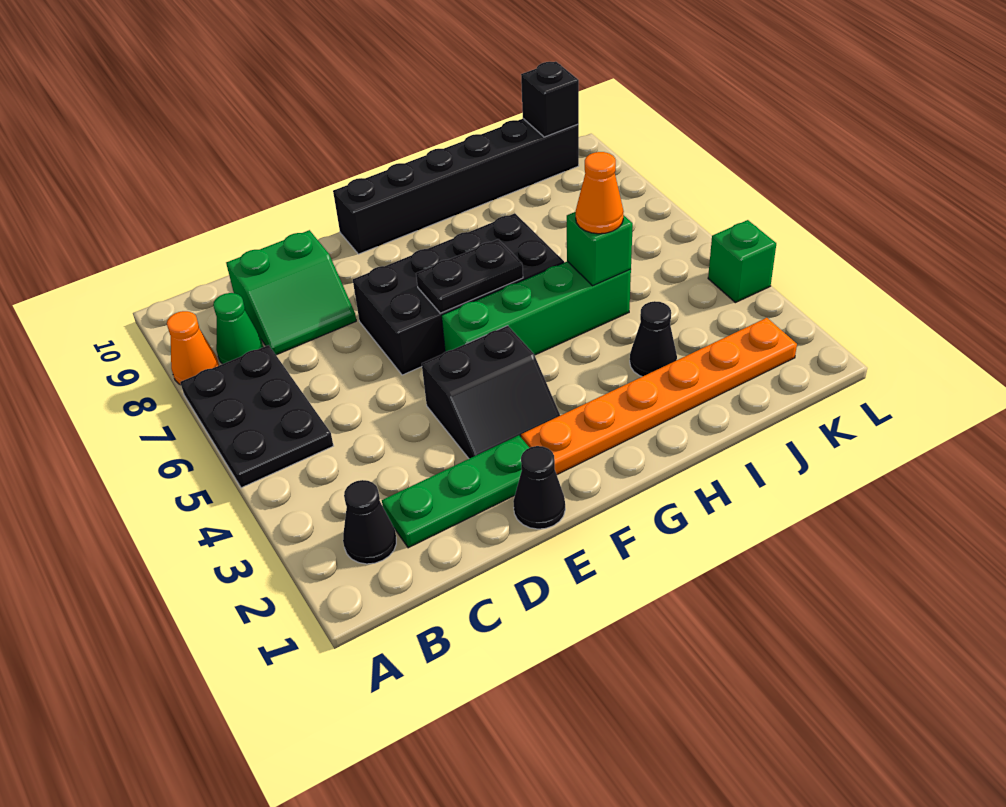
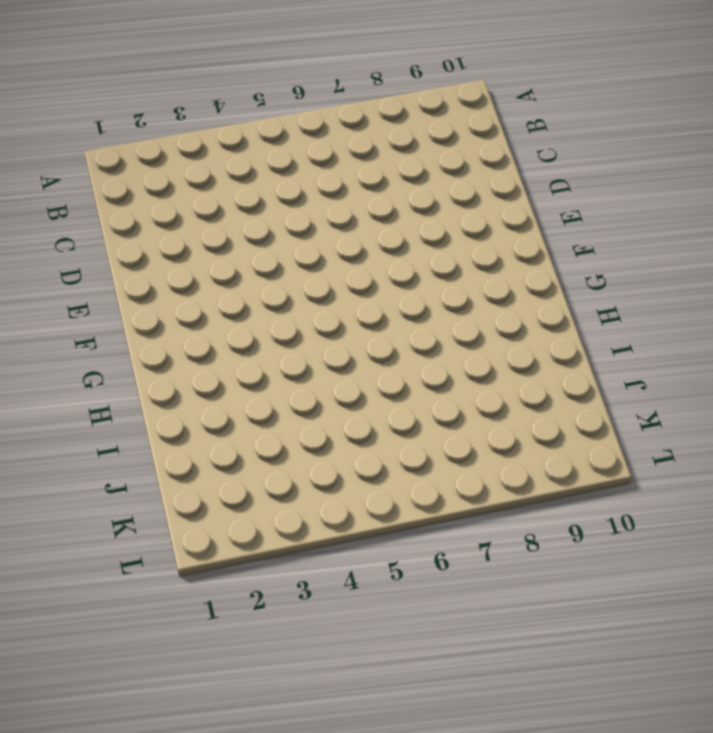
none -> black 2x3 plate [180,345,333,488]
none -> orange 1x1 cone [167,311,219,385]
none -> black 1x1 cone [343,480,396,564]

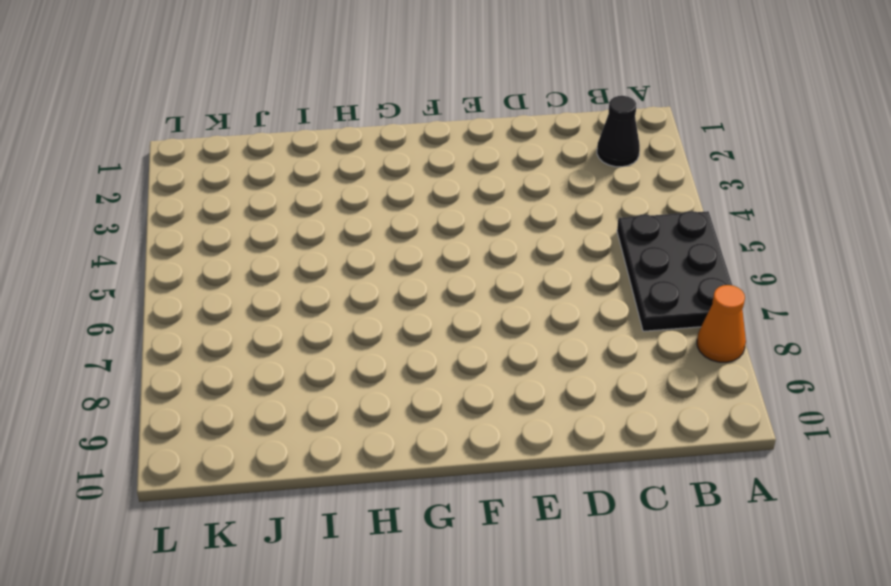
none -> green 1x1 cone [213,293,263,364]
none -> green 1x3 plate [382,435,529,548]
none -> green 2x2 slope [226,230,356,355]

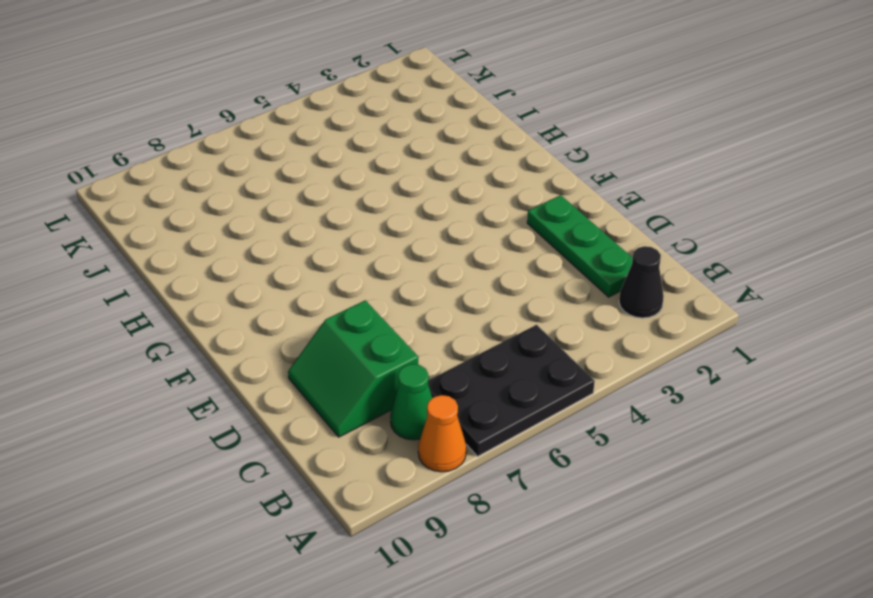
green 2x2 slope [288,300,418,437] -> green 2x2 slope turned to [226,230,356,355]
none -> black 1x1 cone [513,446,565,529]
none -> black 2x2 slope [422,326,560,459]
none -> black 2x4 brick [353,213,564,375]

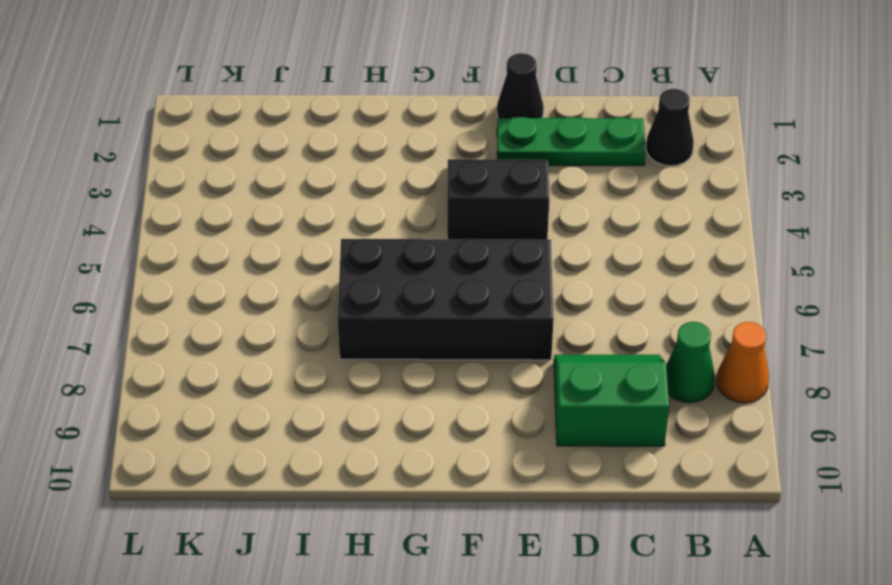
none -> black 2x3 plate [180,345,333,488]
none -> orange 1x6 plate [521,318,797,475]
none -> green 1x4 brick [442,261,631,355]

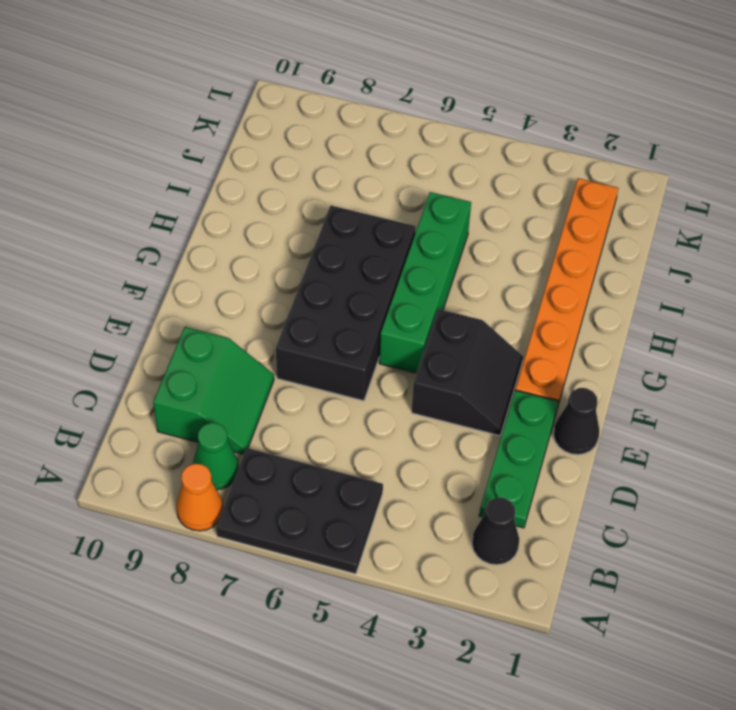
none -> black 1x6 brick [333,119,579,254]
none -> black 1x1 cone [630,301,677,377]
none -> green 1x1 brick [708,220,776,303]

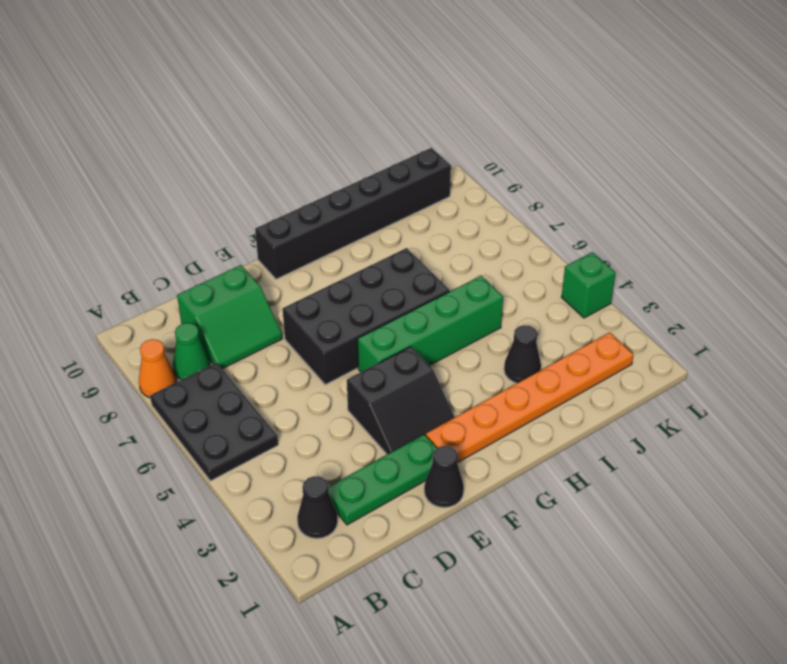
none -> black 1x2 plate [416,239,523,313]
none -> green 1x1 brick [567,212,633,286]
none -> black 1x1 brick [521,62,579,137]

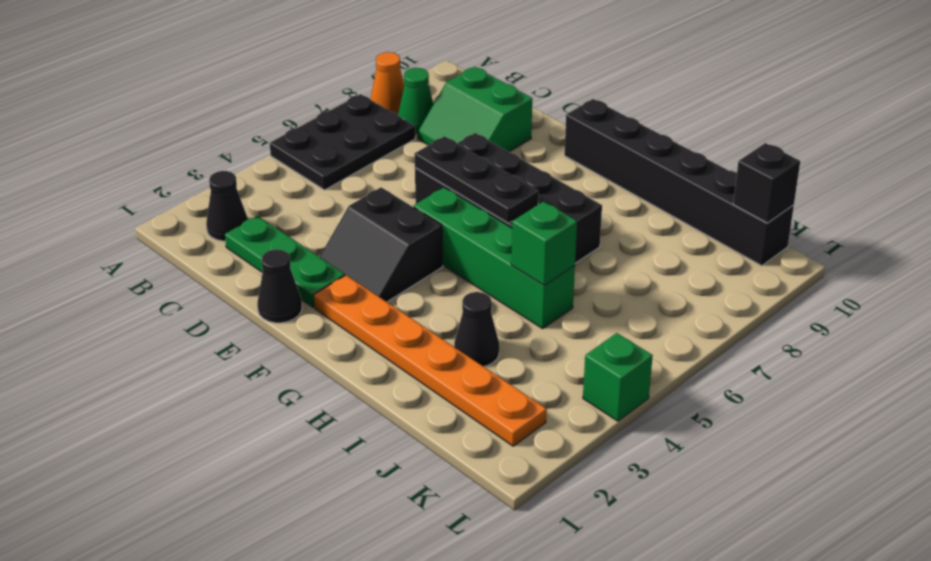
black 1x3 plate [415,136,539,223] -> black 1x2 plate [416,239,523,313]
none -> orange 1x1 cone [576,152,624,234]

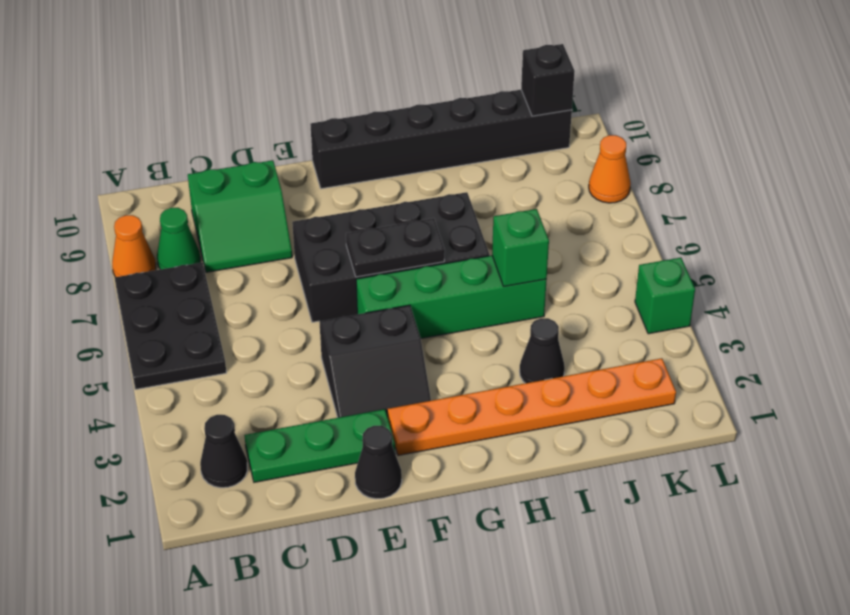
orange 1x1 cone [589,135,631,203] -> orange 1x1 cone moved to [576,152,624,234]

